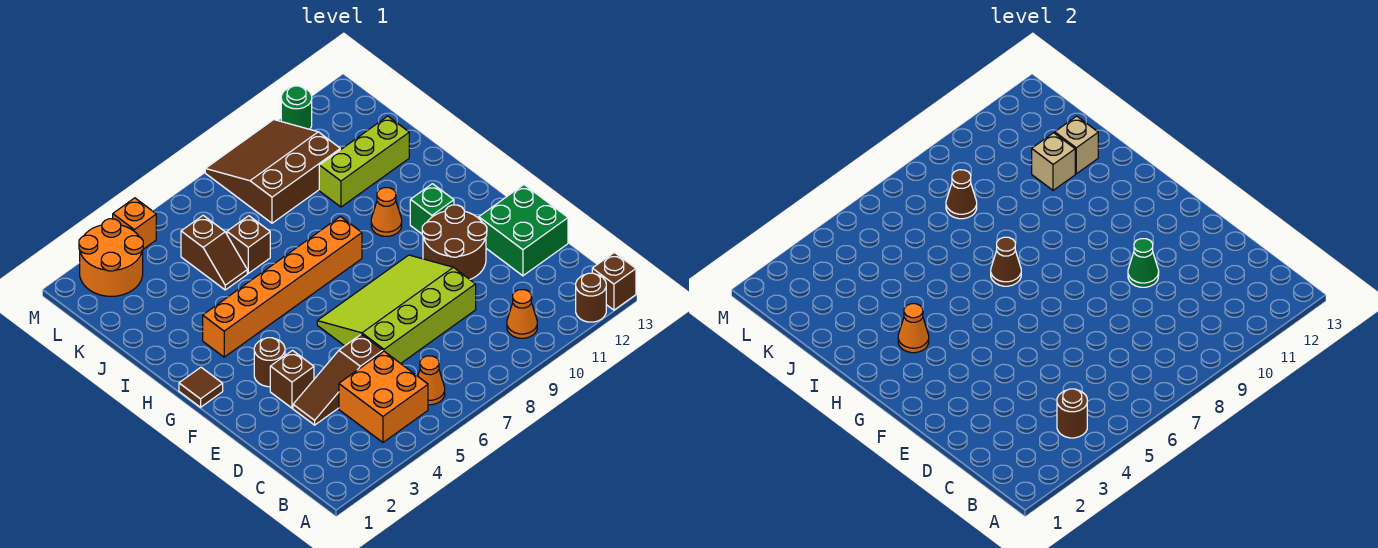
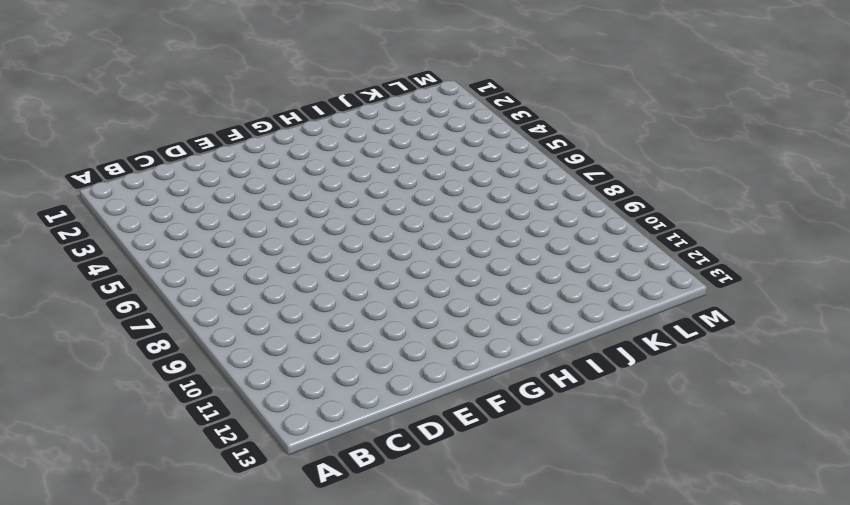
none -> brown 1x1 round brick [576,273,606,322]
none -> brown 1x1 brick [592,252,636,310]
none -> orange 2x2 brick [339,351,428,442]

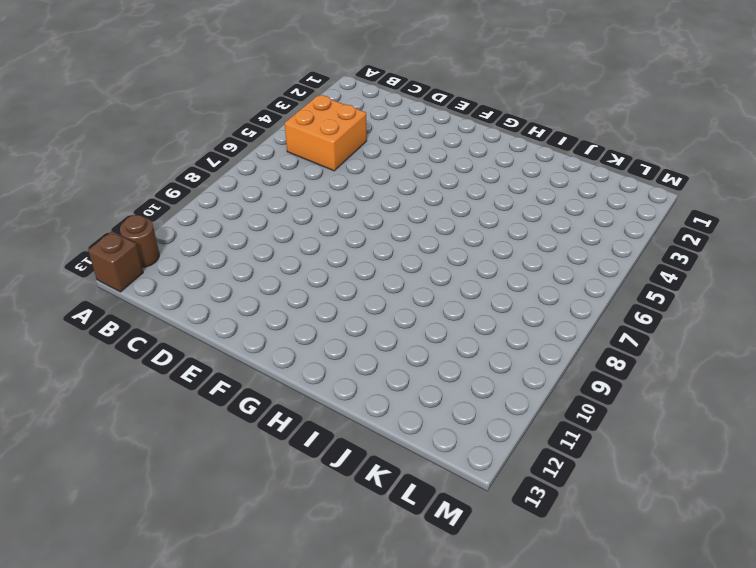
none -> orange 1x1 cone [418,356,445,405]
none -> orange 1x1 cone [507,290,537,338]
none -> brown 1x3 slope [293,334,383,425]

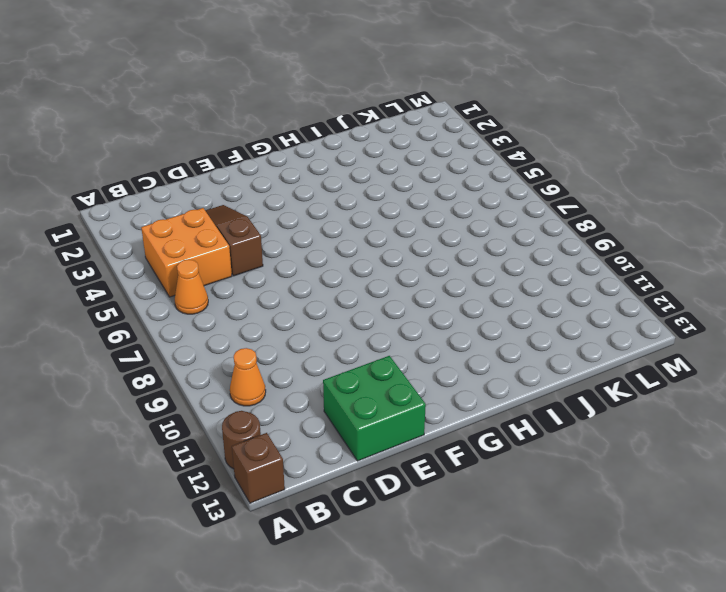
none -> lime 3x4 slope [317,255,476,363]
none -> brown 1x1 brick [270,351,314,408]
none -> brown 2x2 round brick [422,205,487,279]

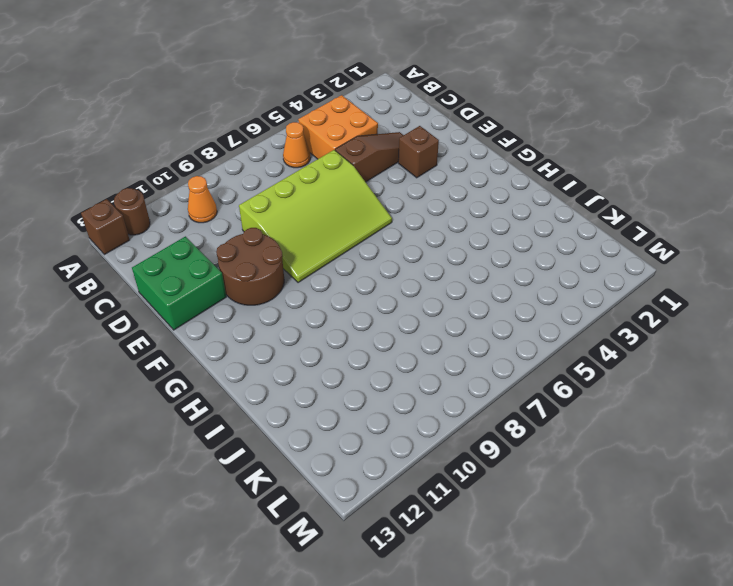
none -> brown 1x1 round brick [254,338,285,387]
none -> brown 1x1 tile [179,367,223,407]
none -> green 1x1 brick [410,184,454,234]

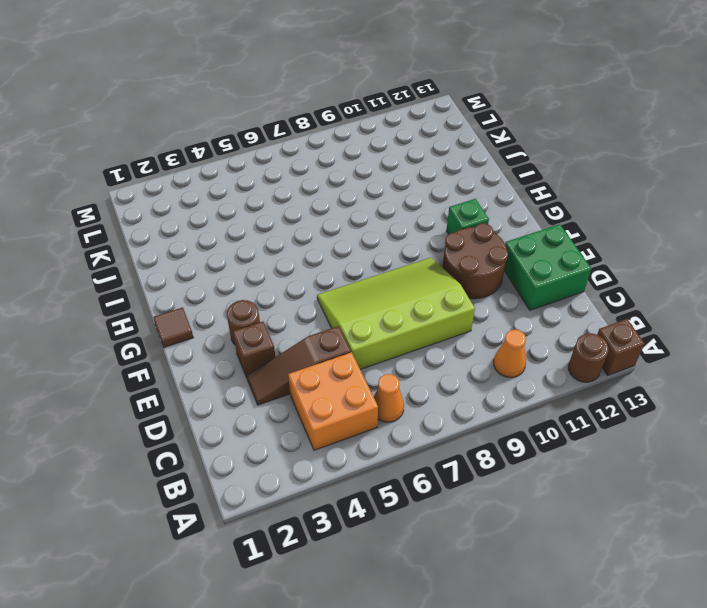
none -> orange 1x6 brick [203,217,362,357]
none -> orange 1x1 cone [371,188,402,236]
none -> brown 1x2 slope [181,215,247,290]

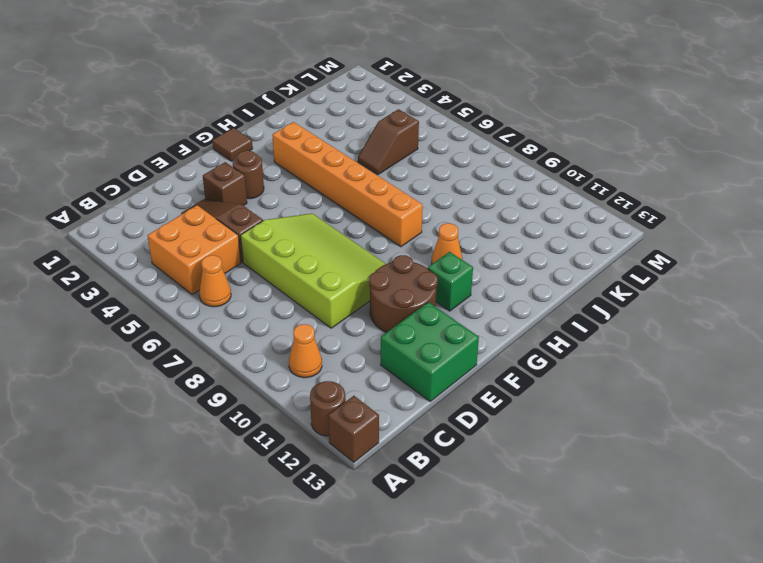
none -> brown 1x1 brick [227,216,270,273]
none -> lime 1x3 brick [319,116,409,207]
none -> brown 3x3 slope [205,120,340,223]

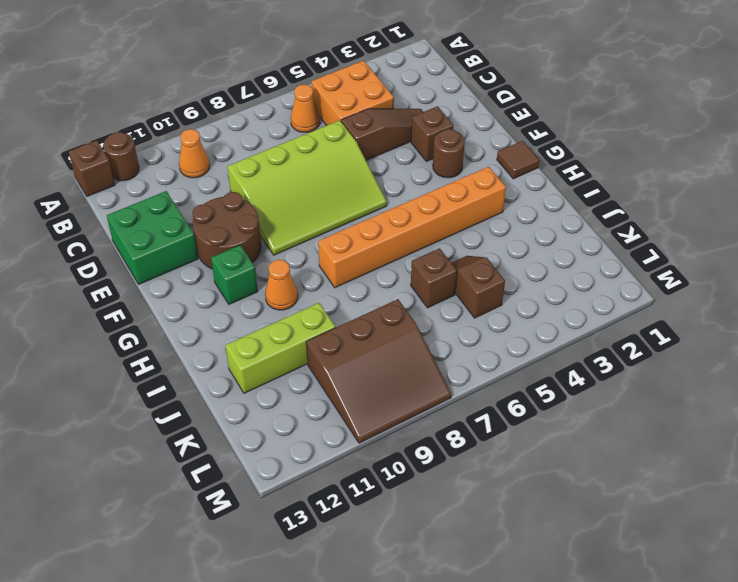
none -> orange 2x2 round brick [79,219,143,296]
none -> orange 1x1 brick [113,198,156,249]
none -> green 1x1 round brick [281,86,312,129]

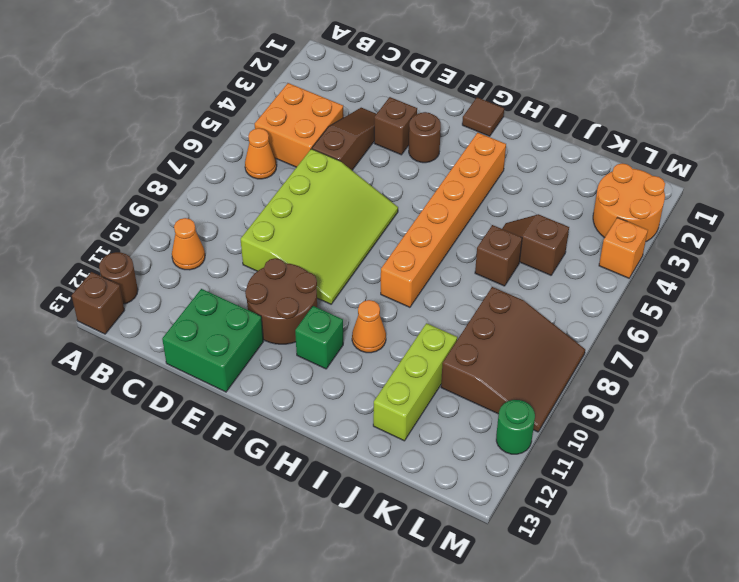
none -> brown 1x1 round brick [1057,389,1087,438]
none -> green 1x1 cone [1128,239,1159,287]
none -> orange 1x1 cone [898,304,929,353]

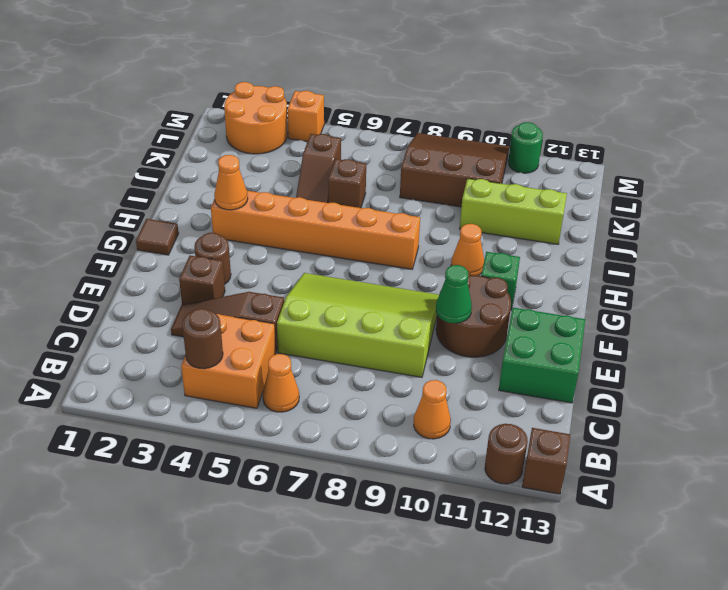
none -> brown 1x1 cone [991,237,1021,286]
none -> tan 1x1 brick [1032,133,1075,190]
none -> tan 1x1 brick [1055,116,1098,174]

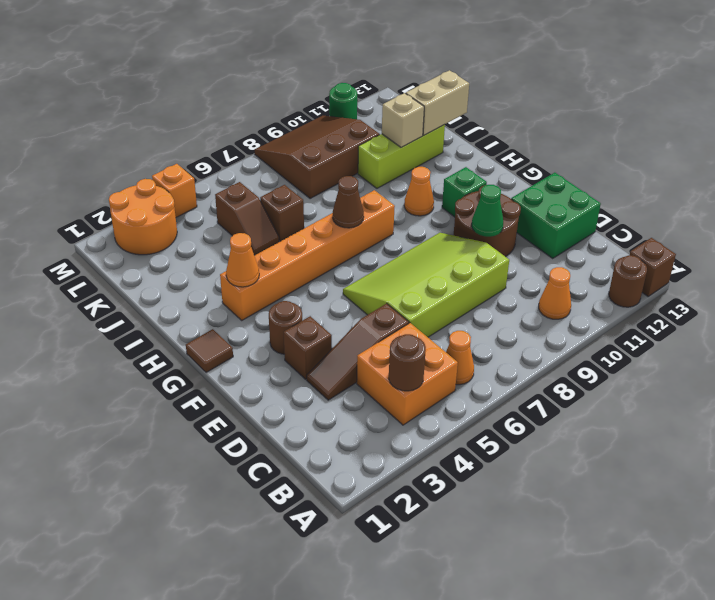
tan 1x2 brick [406,70,469,135] -> tan 1x1 brick [1055,116,1098,174]
none -> brown 1x1 cone [946,170,977,219]

